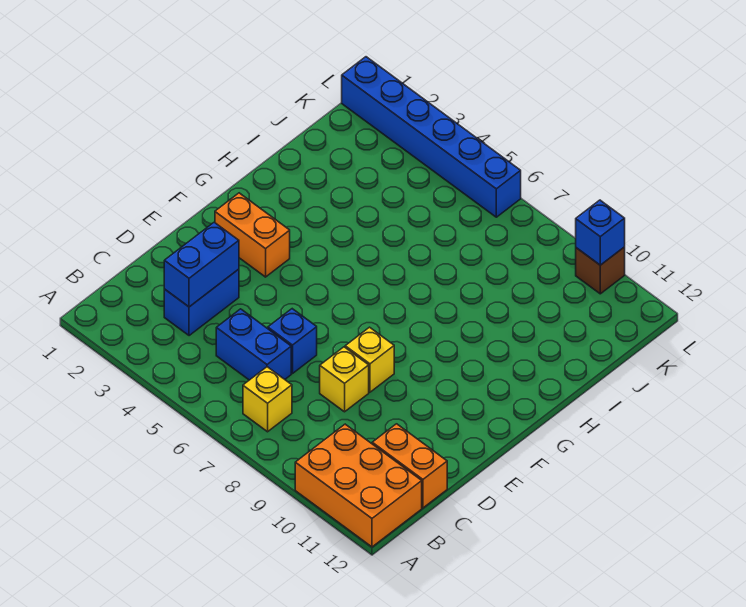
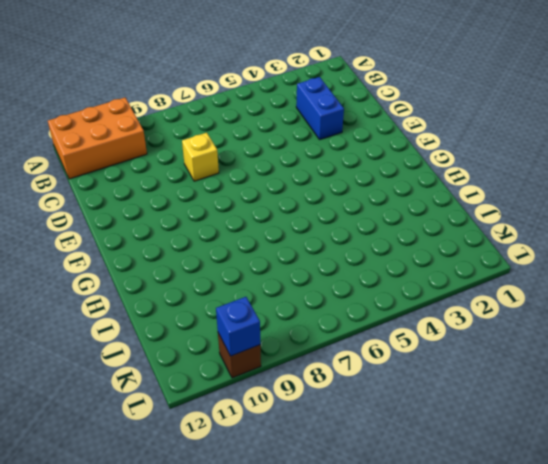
none -> yellow 1x1 brick [243,367,292,432]
none -> blue 1x2 brick [216,309,291,380]
none -> orange 1x2 brick [372,424,447,508]

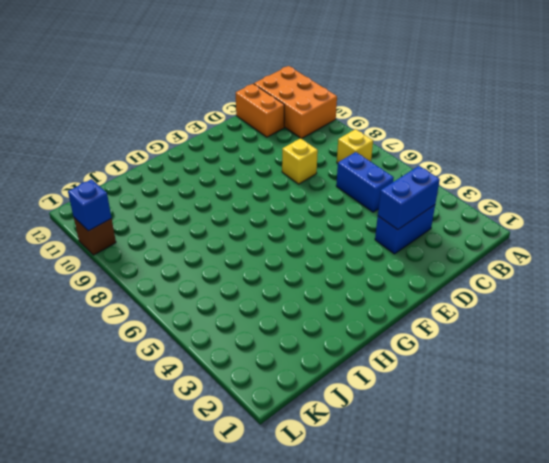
none -> blue 1x1 brick [268,309,317,373]
none -> yellow 1x1 brick [345,327,394,392]
none -> orange 1x2 brick [215,193,290,277]

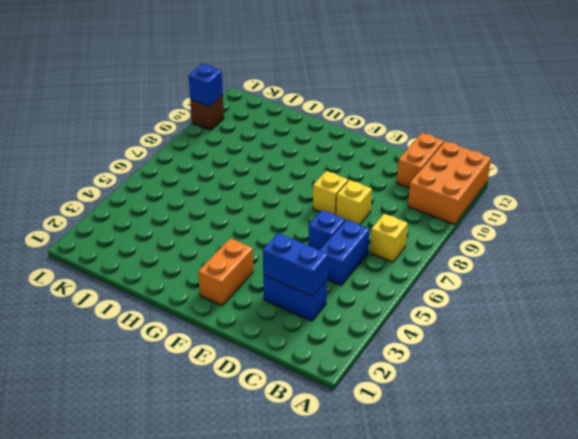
none -> blue 1x6 brick [342,57,521,217]

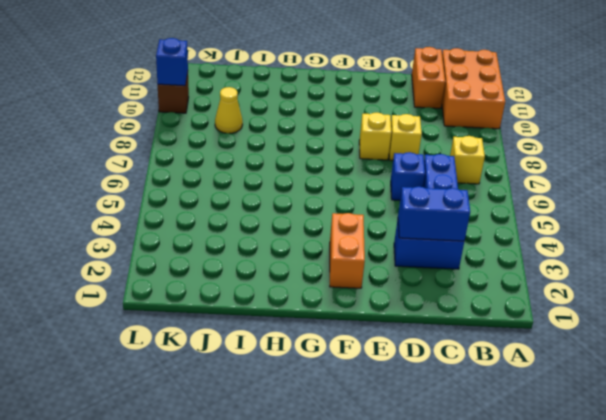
yellow 1x1 cone [215,87,243,133] -> none
none -> blue 1x6 brick [342,57,521,217]

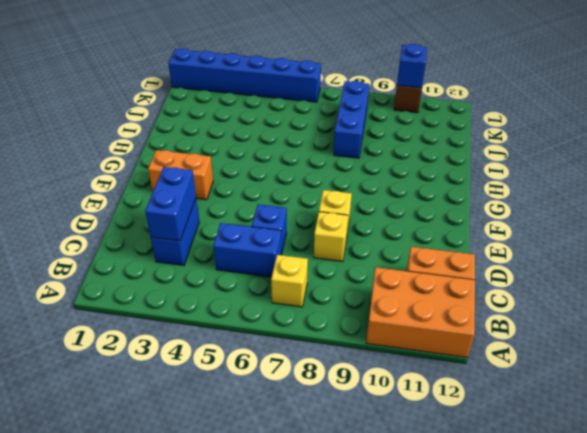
blue 1x3 brick [334,81,369,158] -> none

